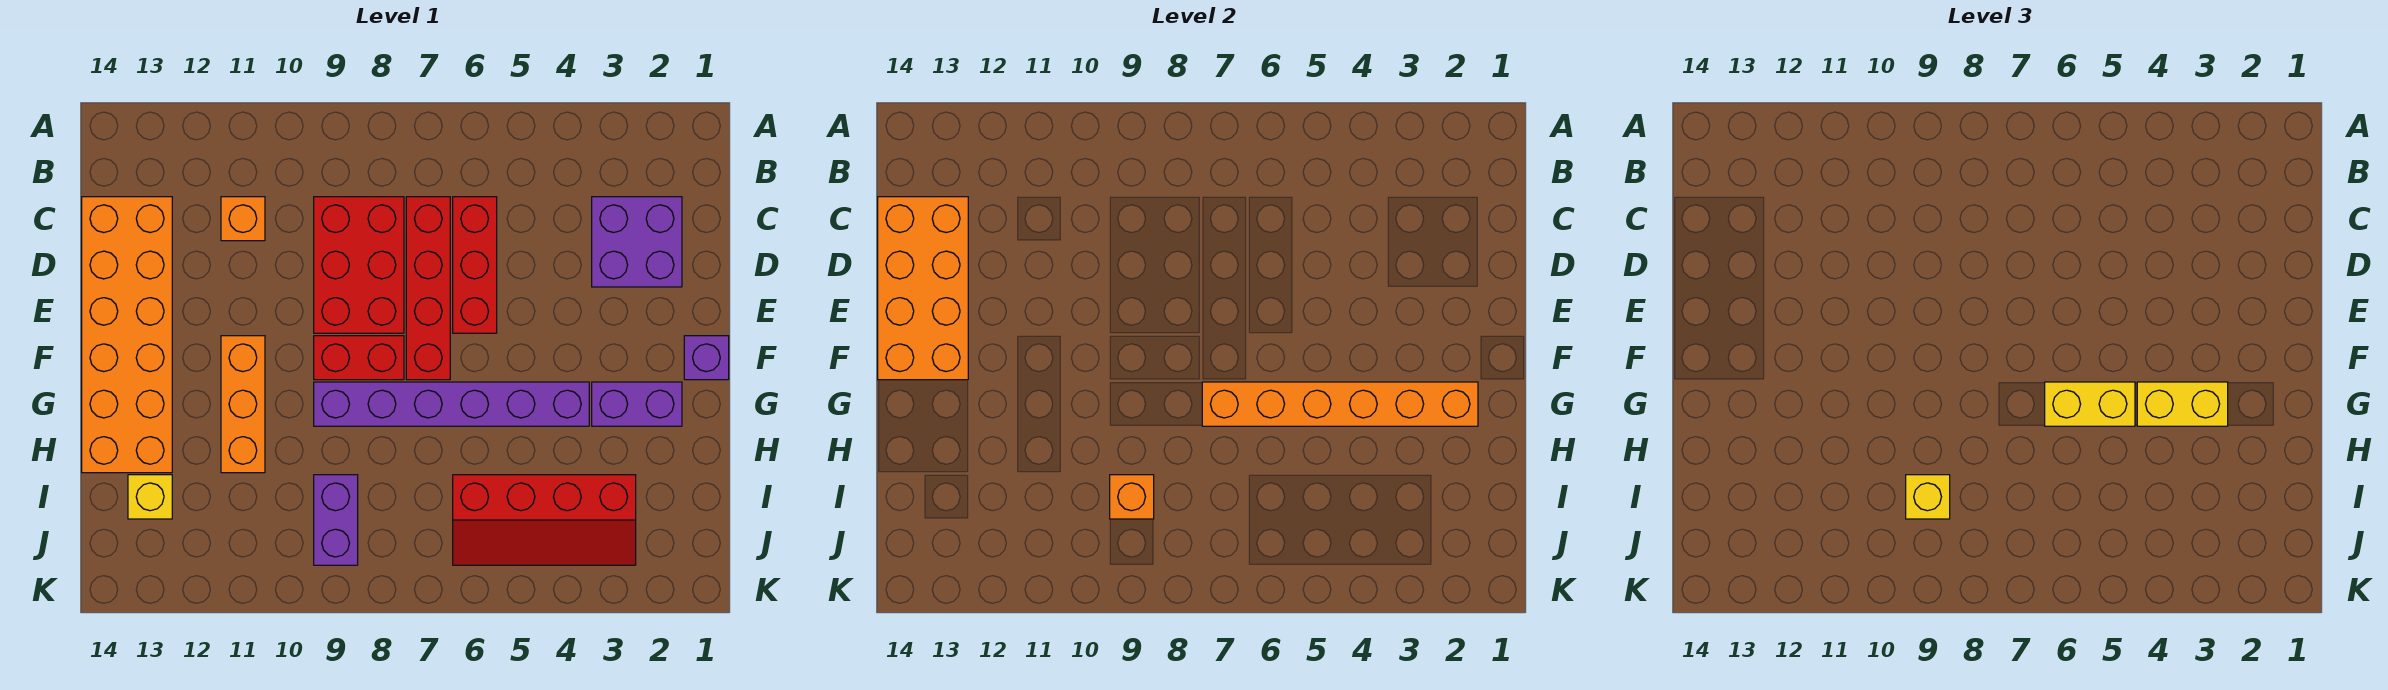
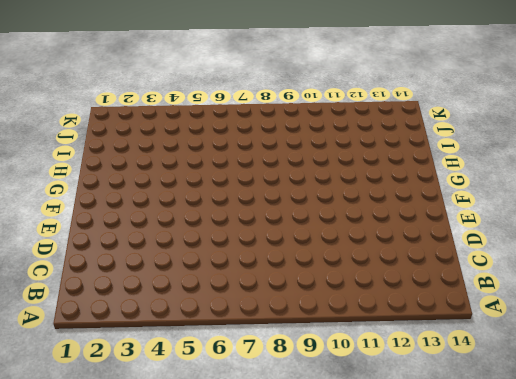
none -> purple 2x2 brick [592,197,682,287]
none -> red 1x3 brick [453,197,497,333]
none -> red 1x4 brick [406,197,450,380]

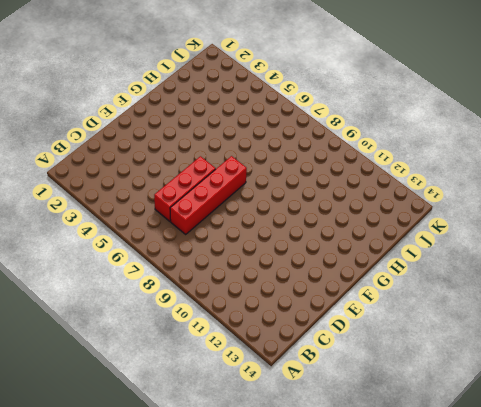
none -> purple 2x2 brick [592,197,682,287]
none -> red 2x3 brick [314,197,404,333]
none -> orange 1x1 brick [221,197,265,241]

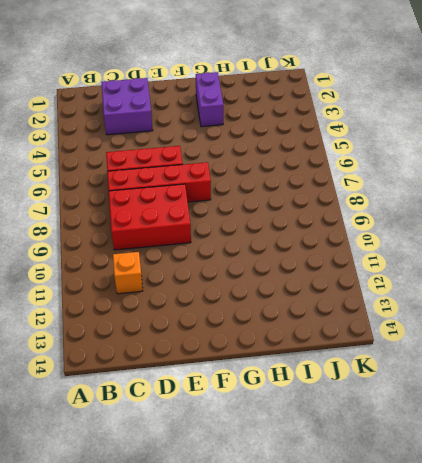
none -> orange 2x6 brick [82,197,172,473]
none -> purple 1x1 brick [684,336,729,380]
none -> red 1x2 brick [314,336,404,380]

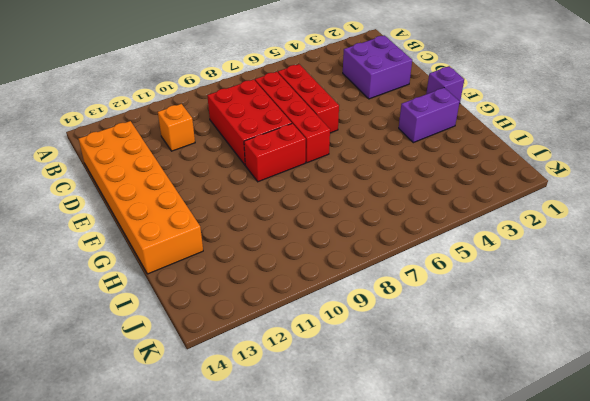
none -> orange 1x3 brick [221,336,265,473]
none -> purple 1x6 brick [314,382,589,426]
none -> red 2x4 slope [453,475,636,565]

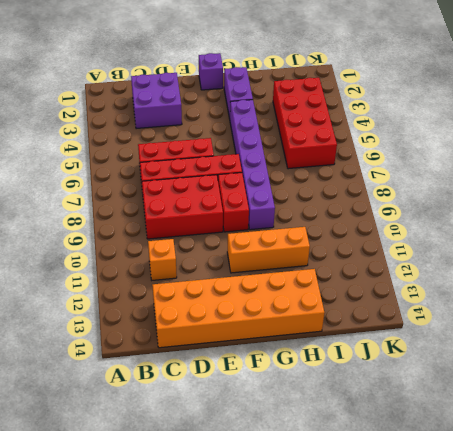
red 2x4 brick [273,78,337,169] -> red 2x4 slope [453,475,636,565]
none -> purple 1x2 brick [314,475,358,565]
none -> yellow 1x1 brick [128,475,172,519]
none -> orange 2x4 brick [878,197,968,380]

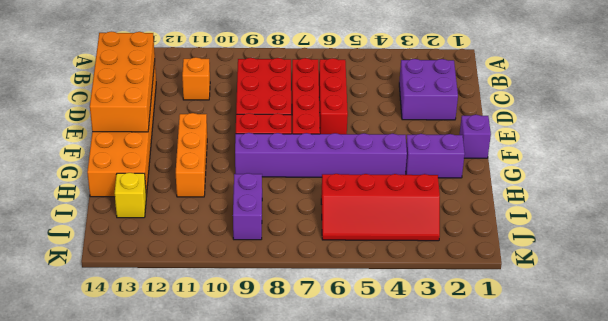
none -> orange 1x6 brick [1202,382,1478,426]
none -> orange 1x1 brick [1110,475,1154,519]
none -> yellow 1x2 brick [2137,382,2228,426]

